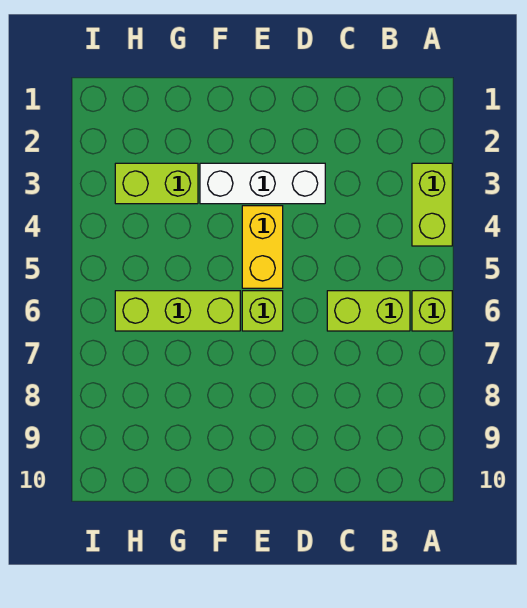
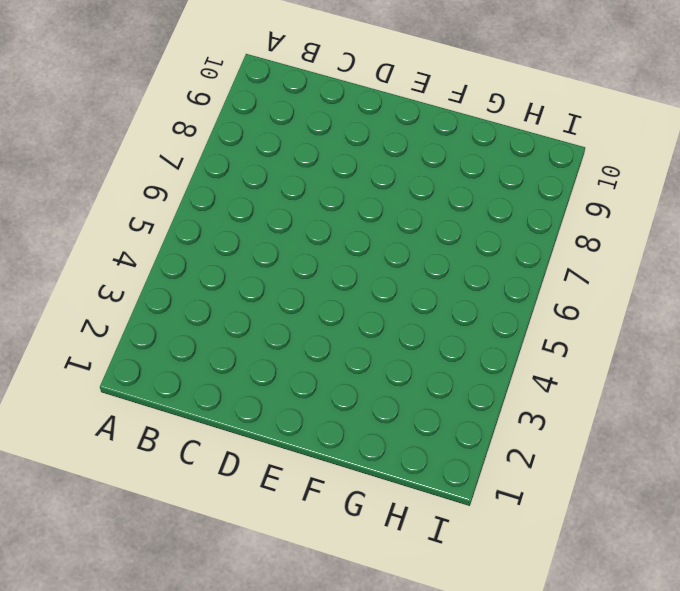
none -> lime 1x2 brick [412,163,452,246]
none -> lime 1x1 brick [412,291,452,331]

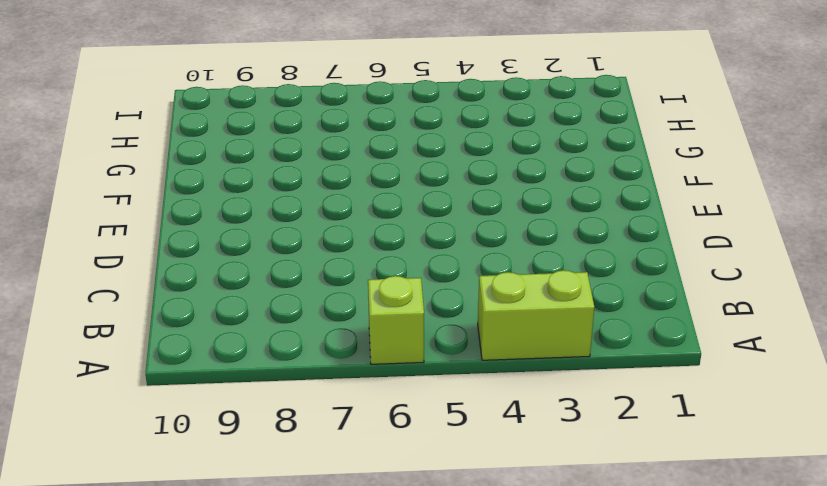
none -> lime 1x2 brick [327,291,410,331]
none -> white 1x3 brick [200,163,325,204]

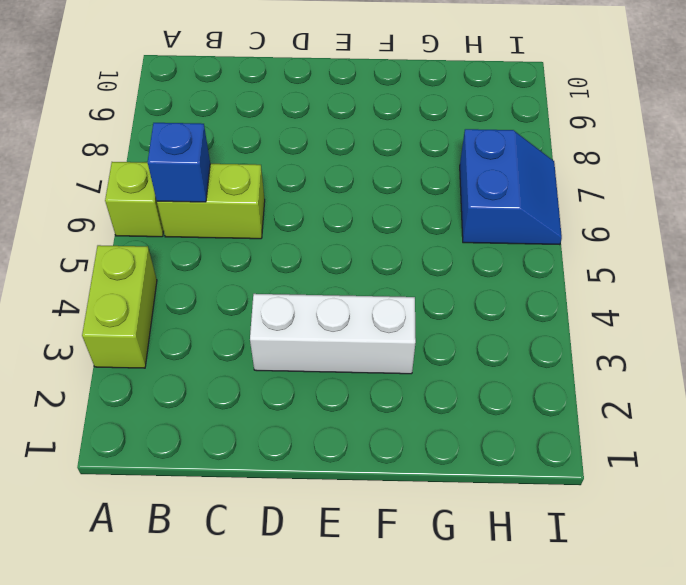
blue 1x1 brick [148,123,210,202] -> none
blue 2x2 slope [460,129,562,245] -> lime 1x3 brick [115,291,240,331]
none -> yellow 1x2 brick [242,206,283,288]
none -> lime 1x1 brick [242,291,283,331]

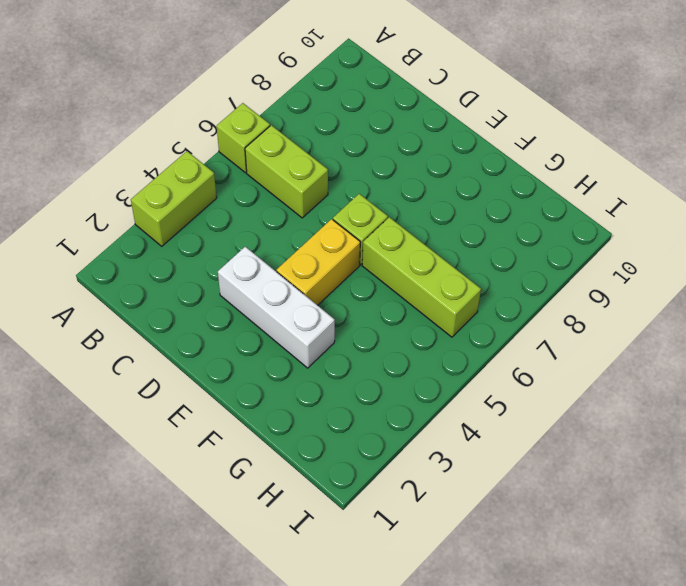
none -> lime 1x2 brick [115,163,198,204]

